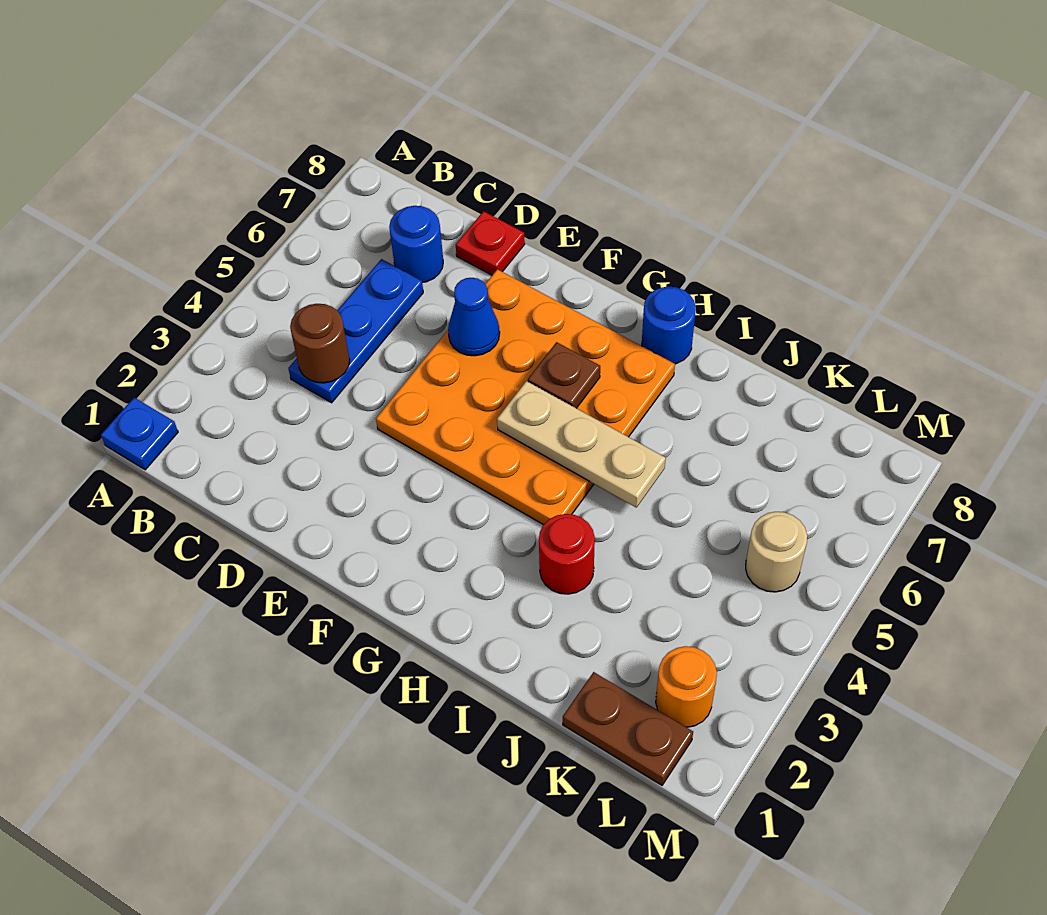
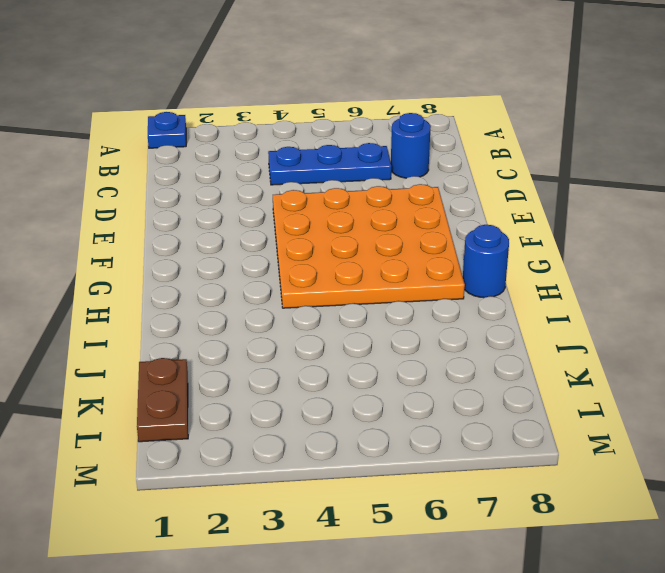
none -> red 1x1 plate [456,211,525,275]
none -> red 1x1 round brick [539,514,595,594]
none -> orange 1x1 round brick [656,646,717,727]

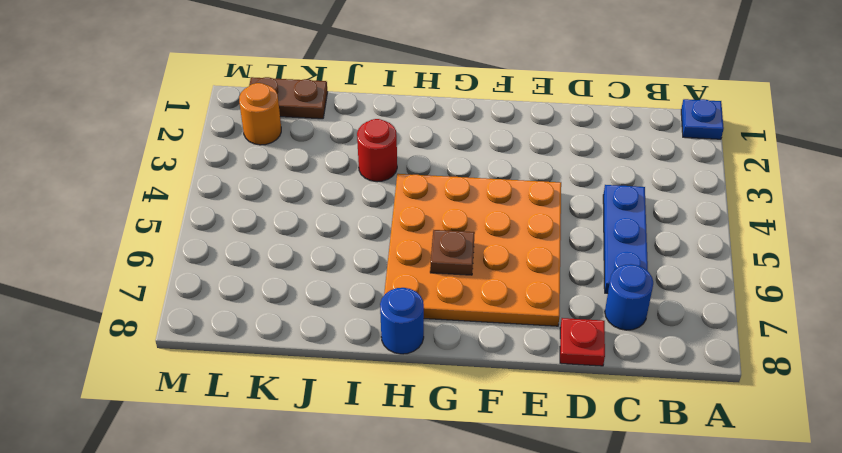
none -> tan 1x1 round brick [746,512,807,592]
none -> brown 1x1 round brick [290,304,350,383]
none -> blue 1x1 cone [448,278,500,356]

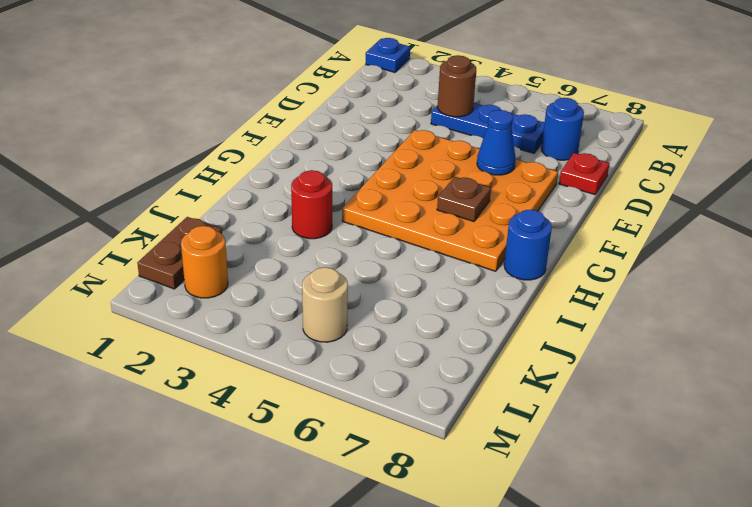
none -> tan 1x3 plate [497,381,666,508]

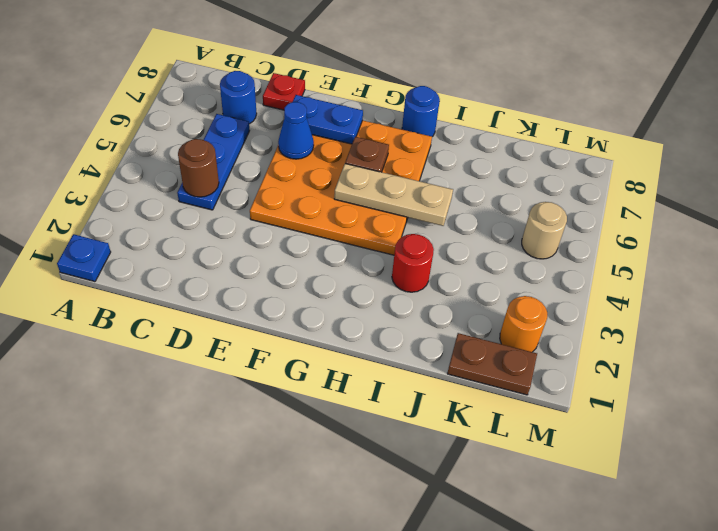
blue 1x2 plate [293,95,363,144] -> none

